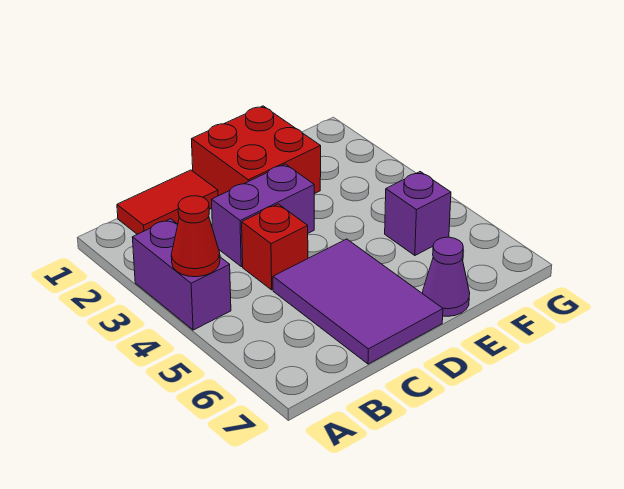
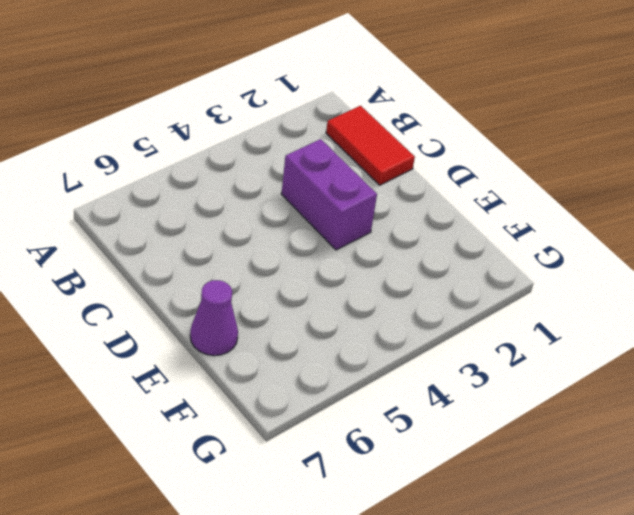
none -> purple 1x2 brick [132,219,231,330]
none -> red 1x1 brick [242,204,308,290]

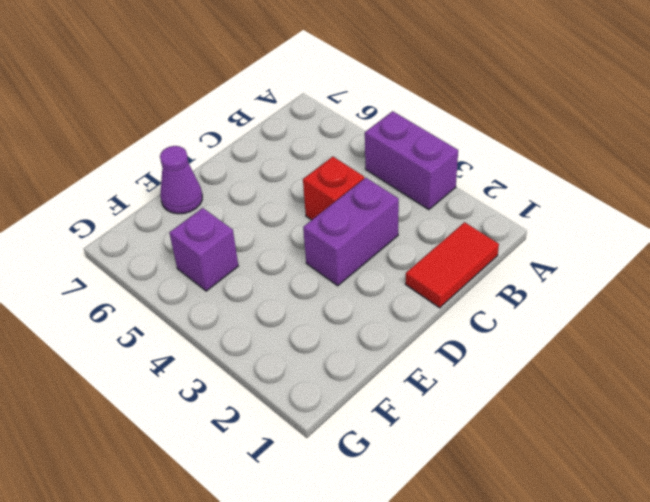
none -> purple 2x3 tile [273,239,443,364]
none -> red 2x2 brick [192,106,321,196]

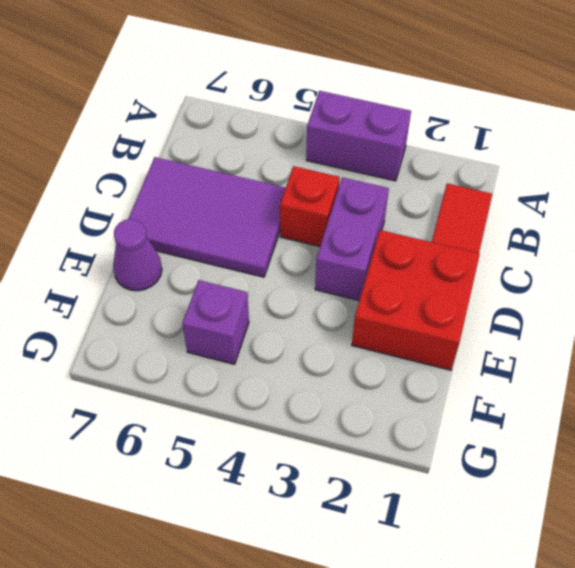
none -> red 1x1 cone [171,196,220,277]

